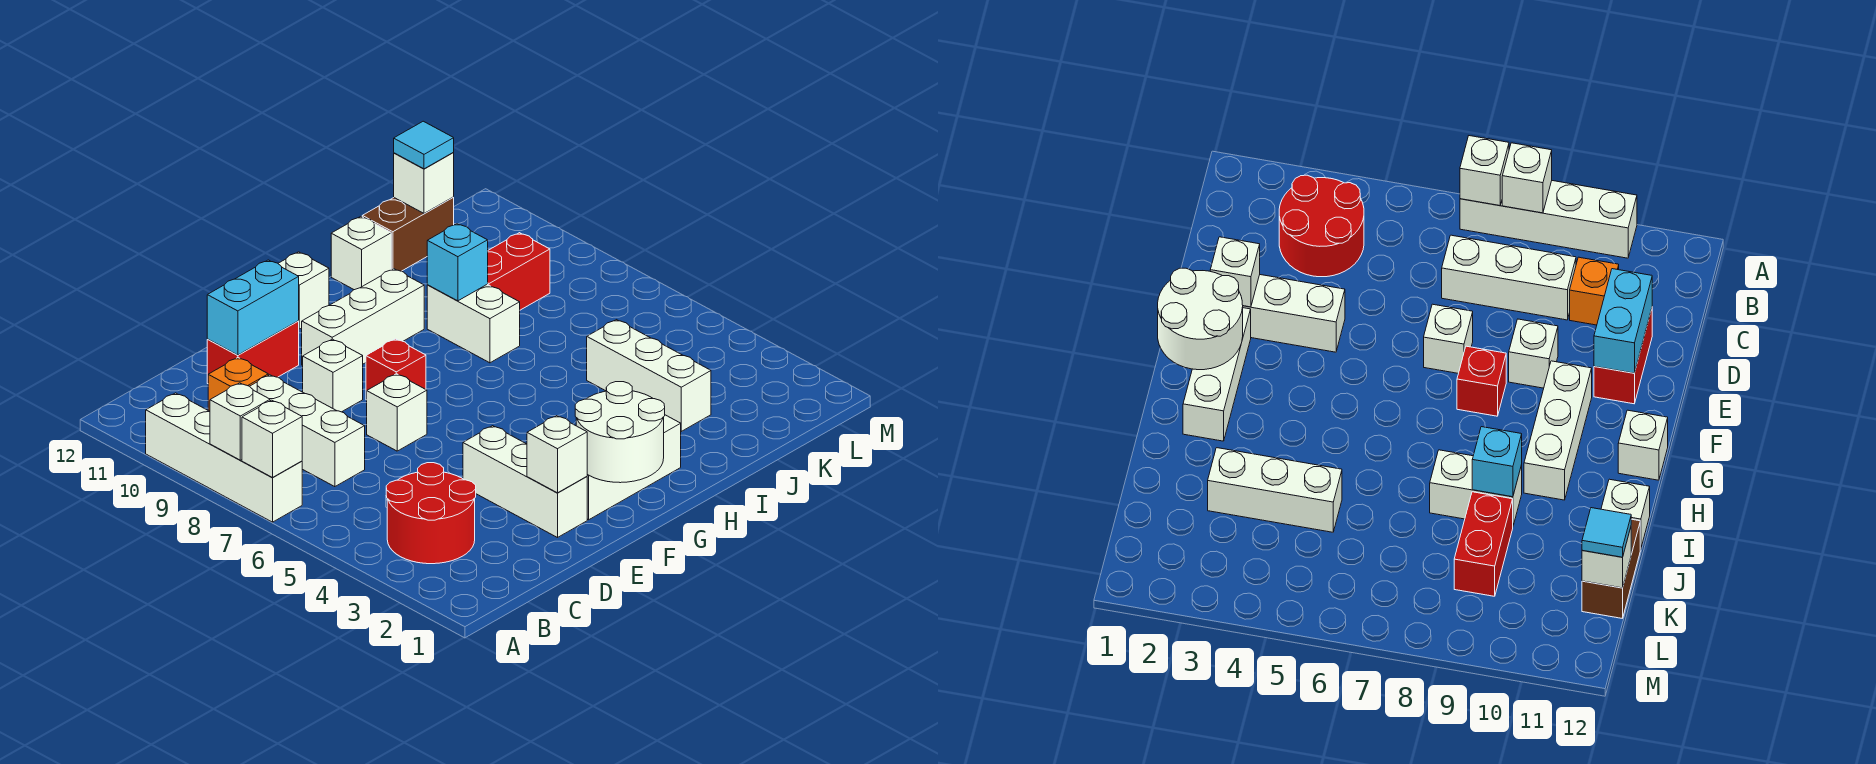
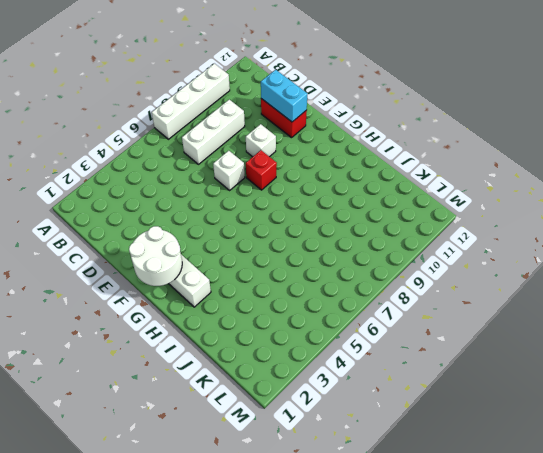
none -> red 2x2 round brick [386,463,476,564]
none -> orange 1x1 brick [208,358,268,411]
none -> white 1x3 brick [463,426,587,538]

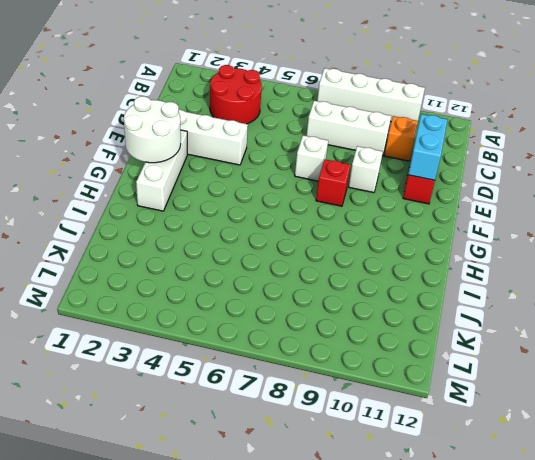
none -> white 1x3 brick [302,269,424,366]
none -> white 1x1 brick [278,252,329,329]
none -> white 1x2 brick [427,285,520,363]

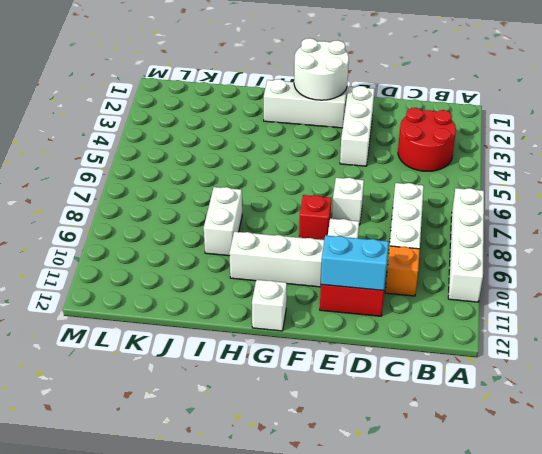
none -> white 1x1 brick [331,217,391,290]
none -> white 1x3 brick [587,320,711,431]
none -> red 1x2 brick [487,233,550,310]

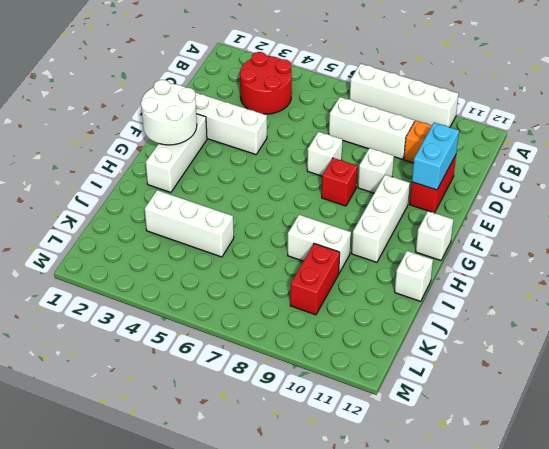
none -> brown 1x2 brick [362,197,454,271]
none -> white 1x1 brick [242,400,302,477]
none -> white 1x1 brick [210,383,270,460]

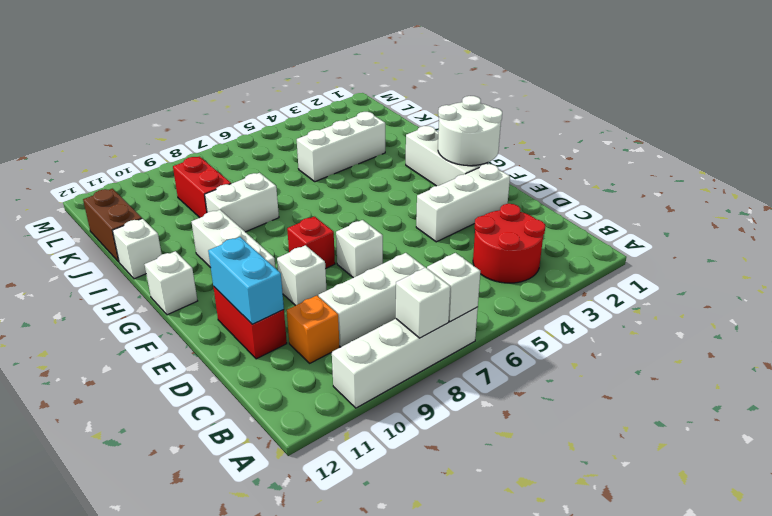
none -> white 1x1 brick [527,416,587,493]
none -> cyan 1x1 brick [427,224,488,301]
none -> white 1x1 brick [394,152,454,213]

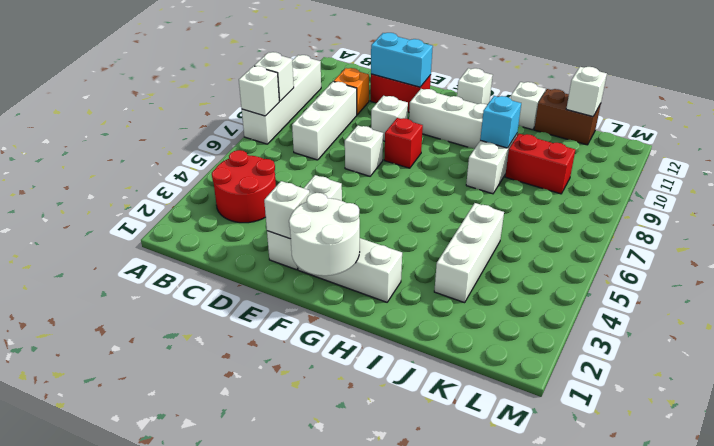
none -> cyan 1x1 tile [394,121,454,169]

